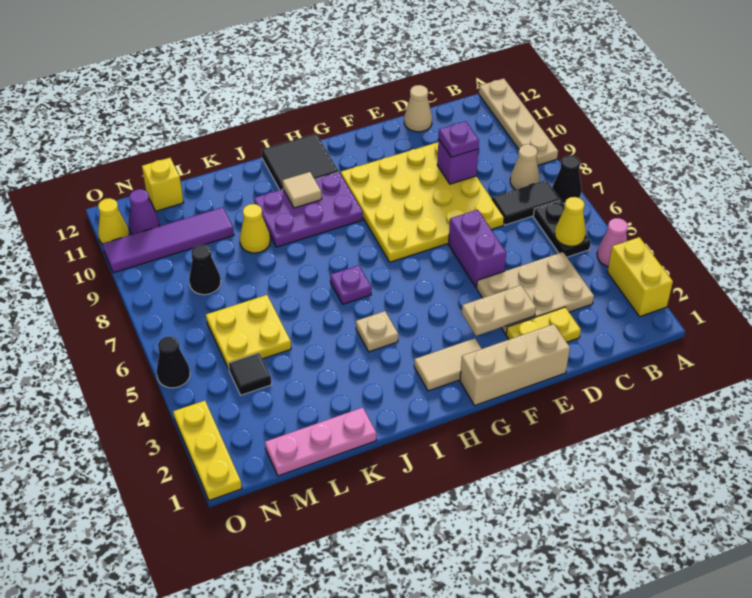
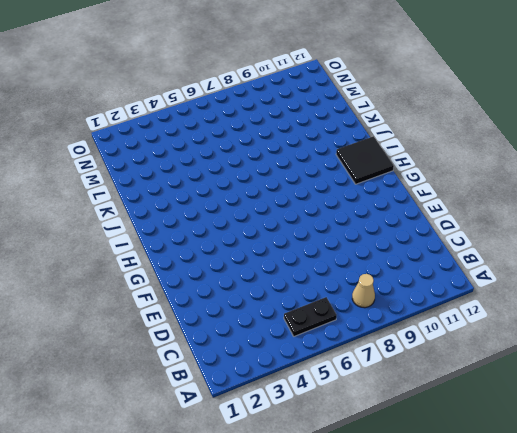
none -> yellow 1x2 brick [607,237,673,316]
none -> pink 1x1 cone [597,218,628,266]
none -> black 1x1 cone [552,156,582,204]
none -> tan 1x4 plate [479,78,558,165]

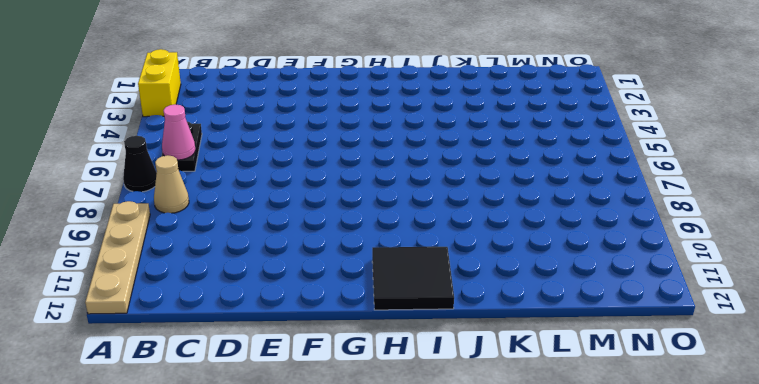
pink 1x1 cone [162,104,195,160] -> pink 1x1 cone moved to [597,218,628,266]
none -> black 1x2 tile [492,180,560,225]
none -> tan 2x3 plate [477,252,594,334]
none -> yellow 1x2 plate [506,307,581,342]
none -> yellow 4x4 plate [341,142,504,262]

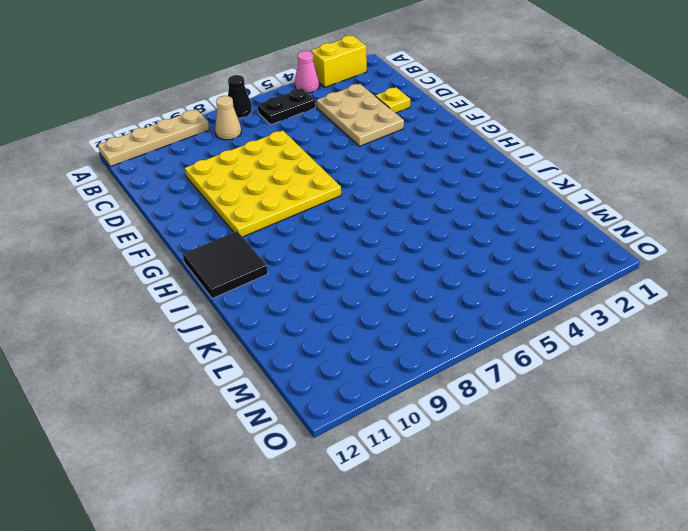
yellow 1x1 plate [375,87,410,113] -> yellow 1x2 plate [506,307,581,342]
none -> black 1x2 tile [492,180,560,225]
none -> tan 1x1 cone [404,85,432,132]
none -> tan 1x3 brick [460,324,570,405]
none -> purple 1x2 brick [449,210,506,287]

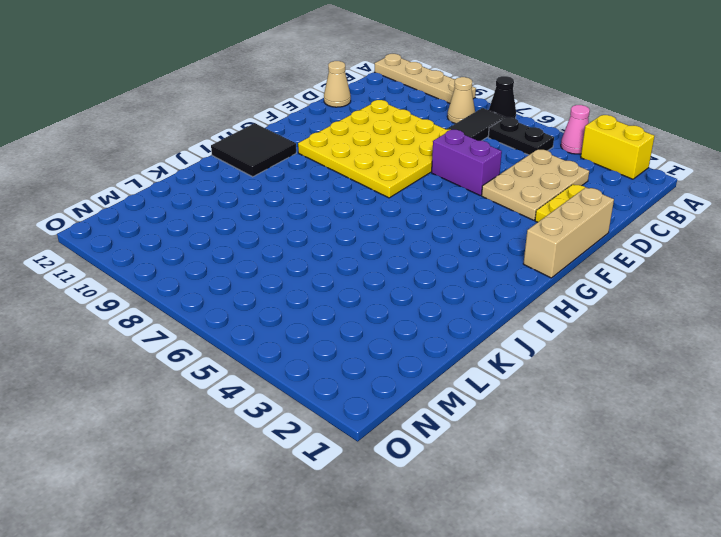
none -> tan 1x2 tile [414,338,482,391]
none -> purple 2x3 plate [254,172,363,247]
none -> tan 1x1 plate [356,311,398,352]
none -> purple 1x1 plate [330,265,371,304]

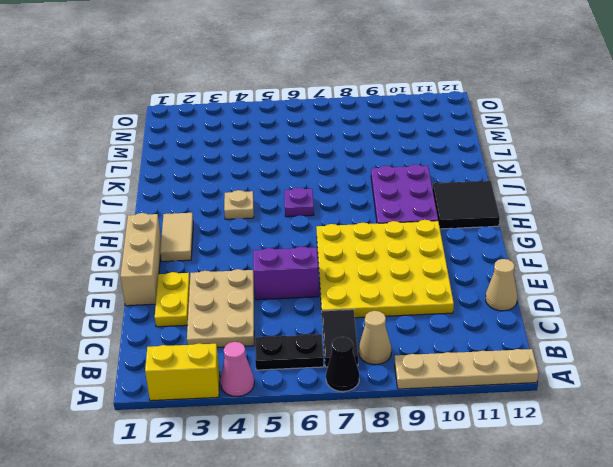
none -> pink 1x3 plate [265,408,376,476]
none -> yellow 1x1 cone [240,204,270,253]
none -> yellow 2x2 plate [206,295,291,369]
none -> purple 1x4 tile [103,207,234,273]

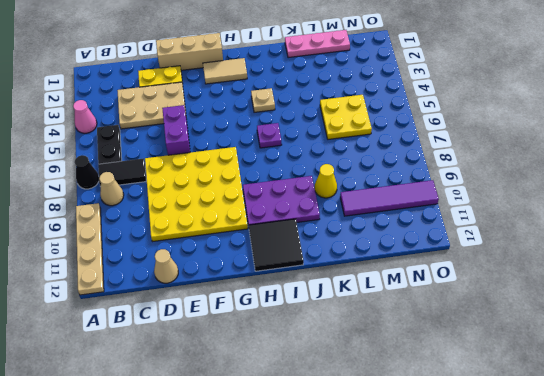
none -> yellow 1x2 brick [607,237,673,316]
none -> black 1x1 tile [228,353,272,395]
none -> black 1x1 cone [189,245,221,295]
none -> yellow 1x1 brick [142,158,184,211]

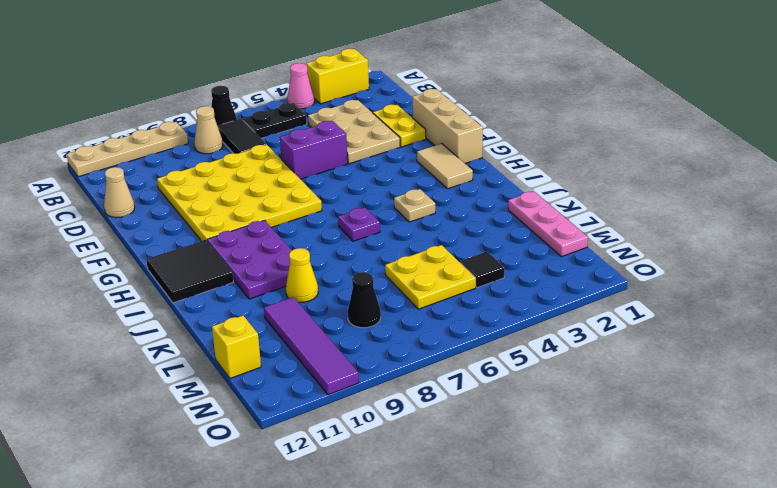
none -> purple 1x1 cone [129,189,160,234]
none -> yellow 1x3 plate [173,401,242,501]
none -> black 1x1 cone [157,336,190,388]
none -> yellow 1x1 cone [98,198,129,244]

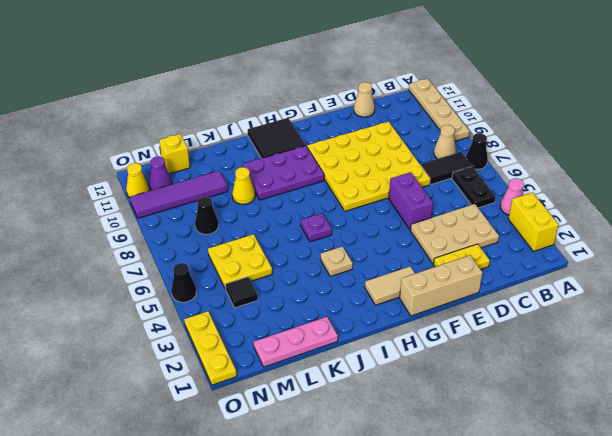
none -> yellow 1x1 cone [555,197,586,246]
none -> purple 1x1 brick [437,139,478,184]
none -> tan 1x2 plate [462,285,536,336]
none -> tan 1x1 tile [283,172,322,208]

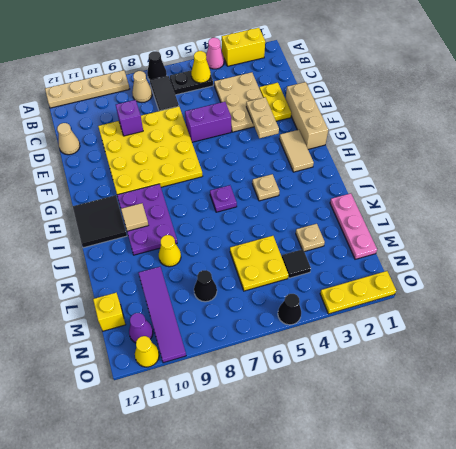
tan 1x1 plate [296,224,325,252] -> none
none -> purple 1x1 plate [439,121,479,157]

